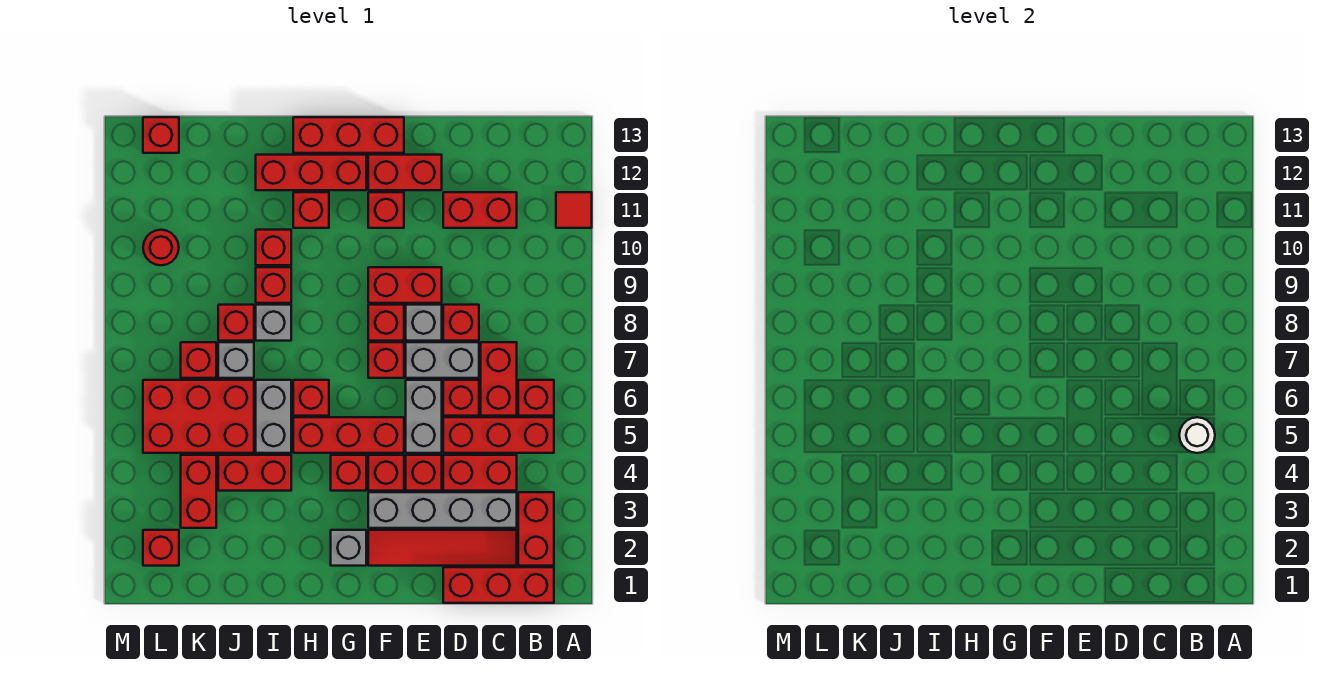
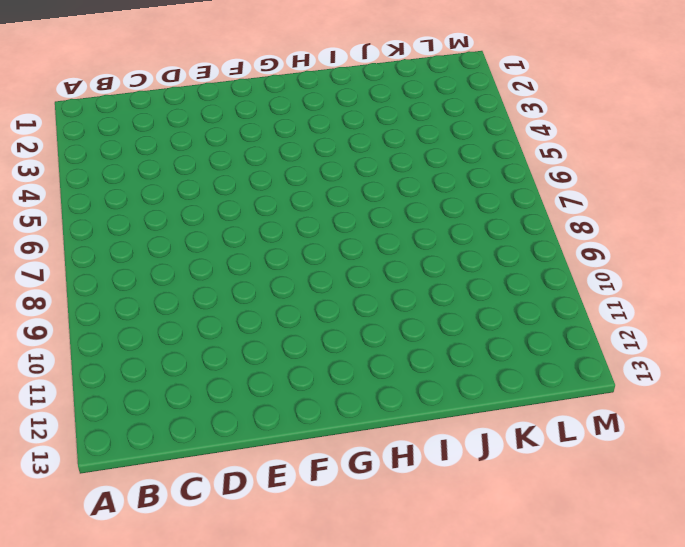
none -> red 1x1 tile [556,192,592,228]
none -> red 1x3 brick [443,567,554,603]
none -> red 1x2 brick [518,492,554,566]
none -> red 1x3 brick [443,417,554,453]

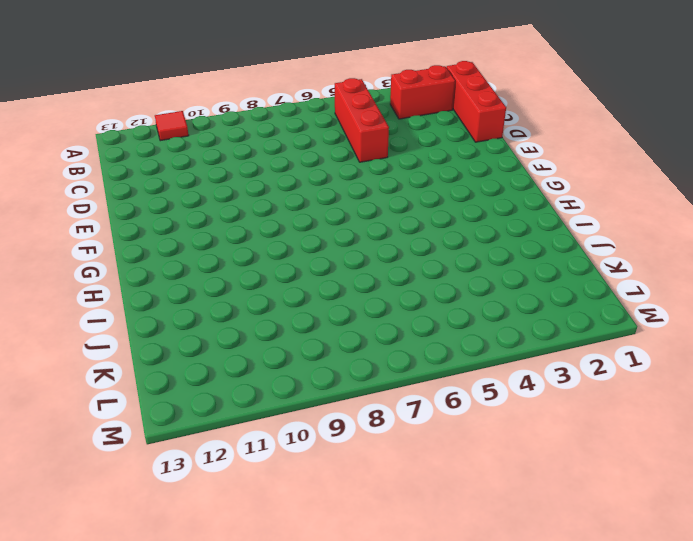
none -> red 1x1 brick [518,380,554,416]
none -> red 1x4 tile [368,530,517,566]
none -> grey 1x4 brick [368,492,517,528]
none -> red 1x2 brick [443,455,517,491]

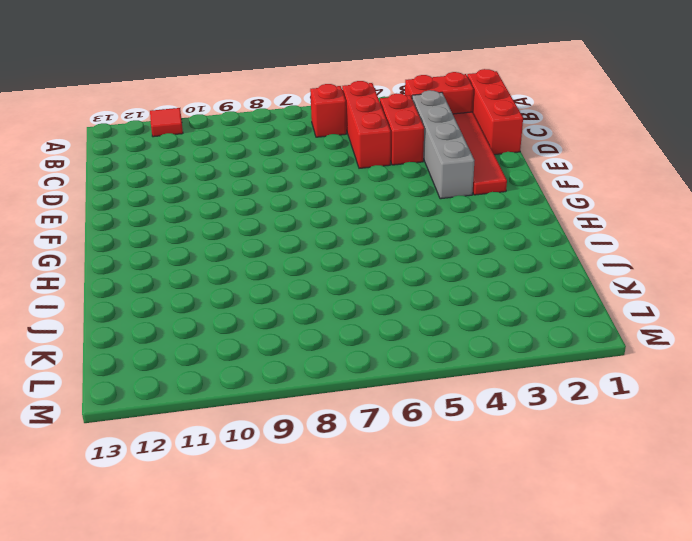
none -> red 1x2 brick [481,342,517,416]
none -> red 1x2 brick [443,192,517,228]
none -> red 1x1 brick [443,380,479,416]
none -> grey 1x2 brick [406,342,479,378]

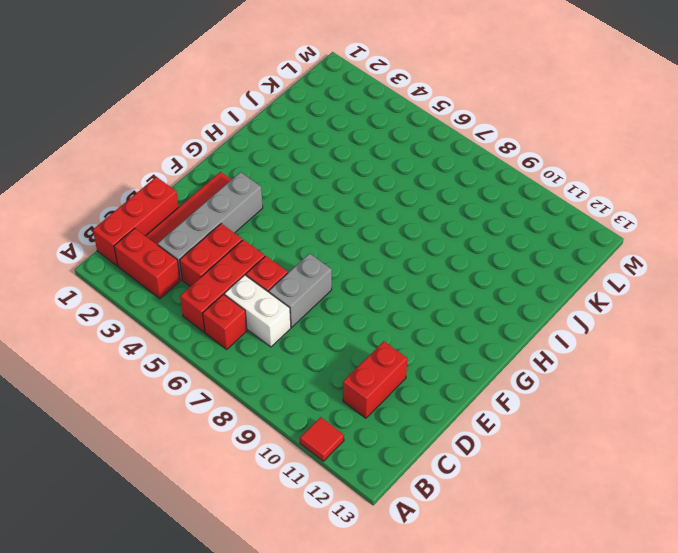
white 1x2 brick [225,275,291,347] -> red 1x2 brick [481,342,517,416]
none -> red 1x1 brick [443,305,479,341]
none -> red 1x1 brick [406,455,442,491]
none -> grey 1x2 brick [406,380,442,453]
none -> grey 1x1 brick [406,305,442,341]

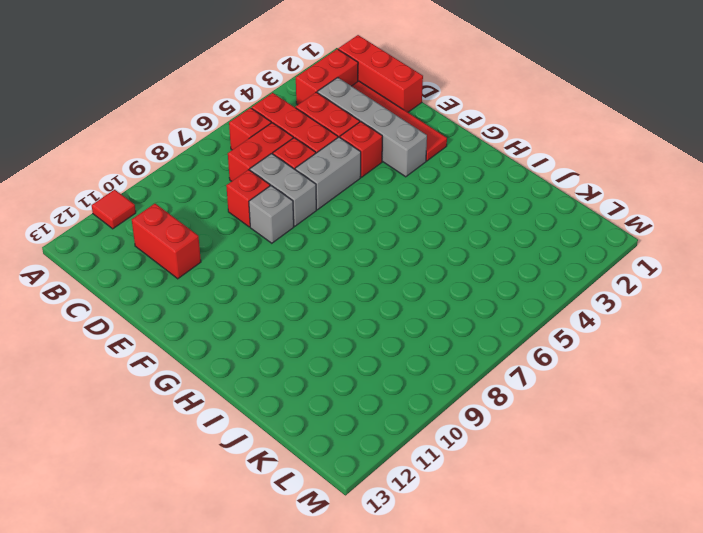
none -> red 1x2 brick [368,267,442,303]
none -> red 1x2 brick [368,155,442,190]
none -> red 1x1 brick [368,455,404,491]
none -> red 1x3 brick [293,417,404,453]

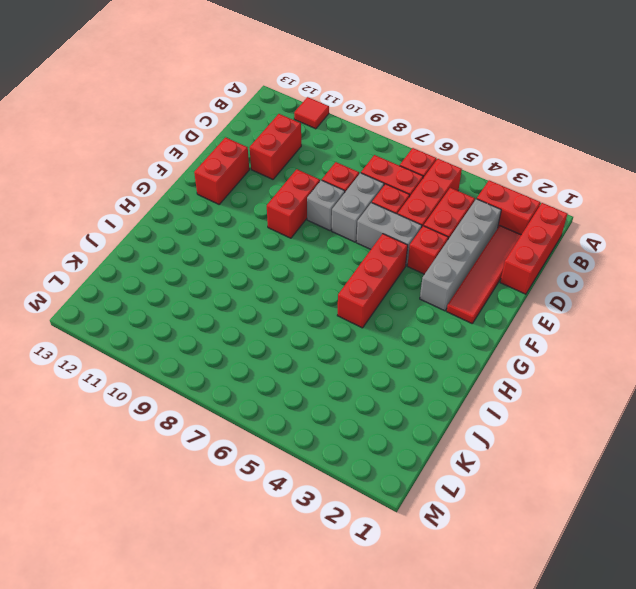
none -> red 1x1 brick [368,455,404,491]
none -> red 1x1 brick [368,342,404,378]
none -> red 1x1 brick [368,305,404,341]
none -> red 1x1 brick [368,192,404,228]

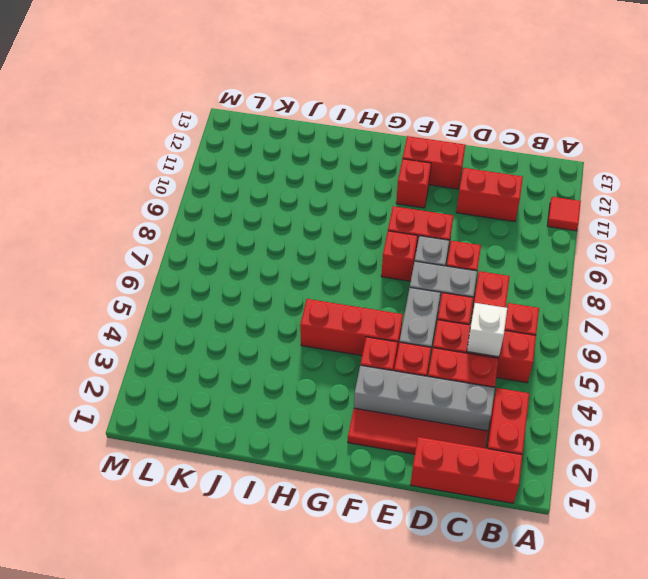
white 1x1 brick [467,303,507,357] -> none
none -> red 1x1 brick [368,342,404,378]
none -> red 1x3 brick [293,117,404,153]
none -> grey 1x1 brick [331,530,366,566]
none -> red 1x1 brick [331,455,366,491]

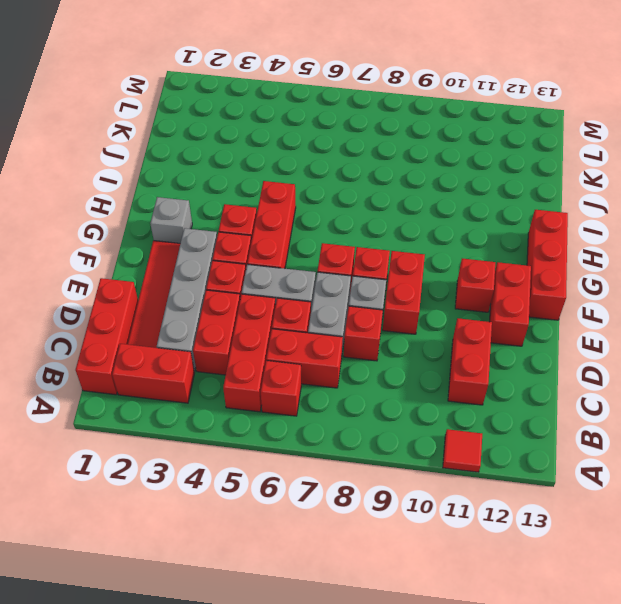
none -> red 1x3 brick [256,155,366,190]
none -> red 1x1 brick [293,380,329,416]
none -> red 1x1 brick [293,192,329,228]
none -> red 1x2 brick [218,455,291,491]

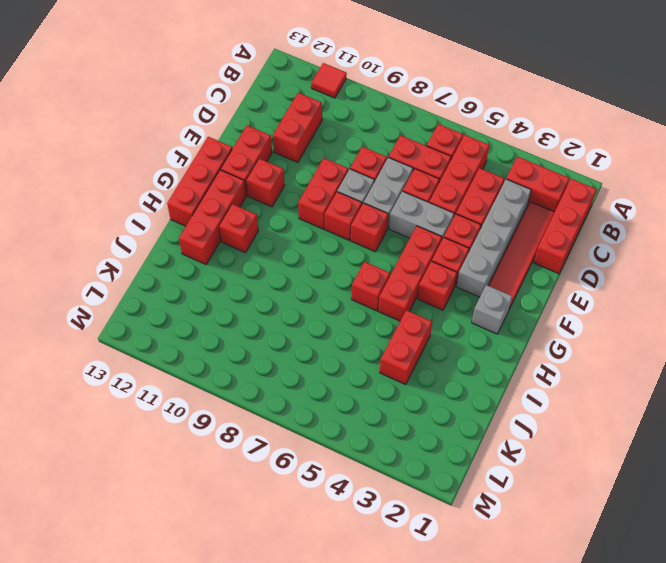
none -> grey 1x2 brick [256,380,291,453]
none -> grey 1x1 brick [256,305,291,341]
none -> red 1x1 brick [256,267,291,303]
none -> red 1x1 brick [256,230,291,265]

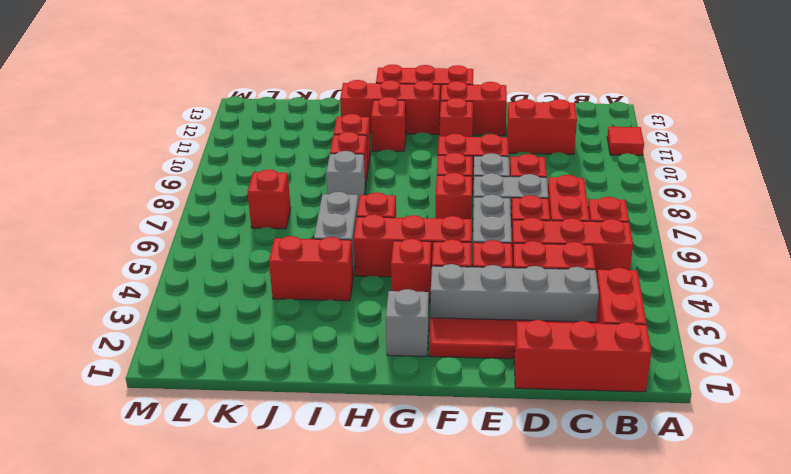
none -> red 2x3 brick [143,380,254,453]
none -> grey 1x1 brick [218,342,254,378]
none -> red 1x1 brick [218,305,254,341]
none -> red 1x2 brick [181,455,216,528]

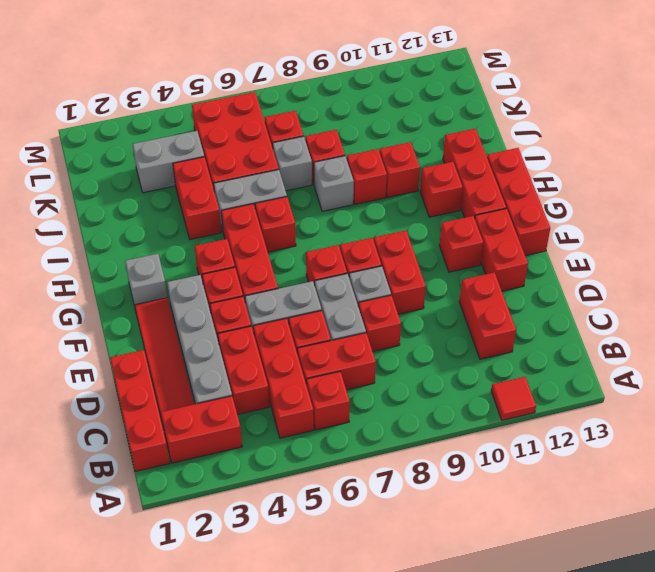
grey 1x2 brick [133,131,204,193] -> red 1x2 brick [181,455,216,528]
none -> red 1x1 brick [143,530,179,566]
none -> red 1x1 round brick [143,230,179,265]
none -> red 1x1 brick [143,117,179,153]
none -> white 1x1 round brick [1179,417,1215,453]

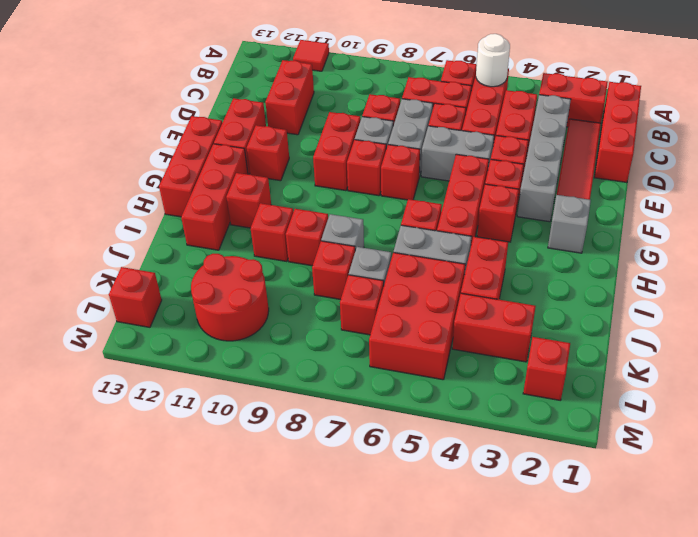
red 2x2 round brick [191,254,269,341] -> red 1x1 round brick [143,230,179,265]

